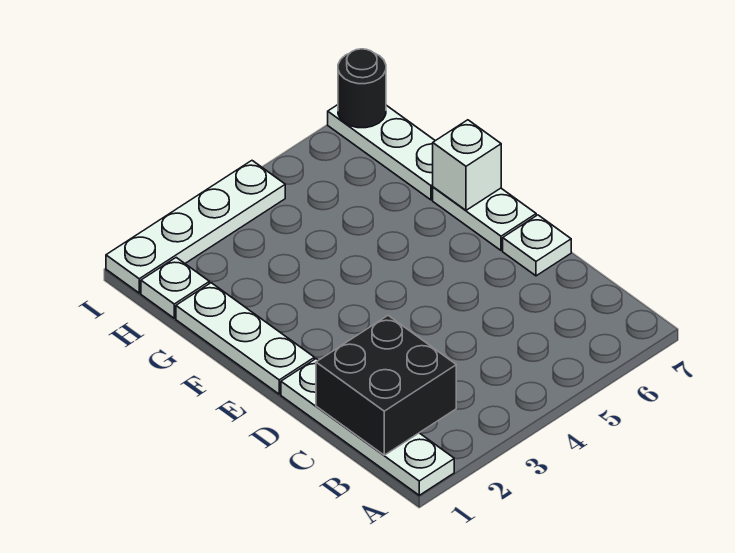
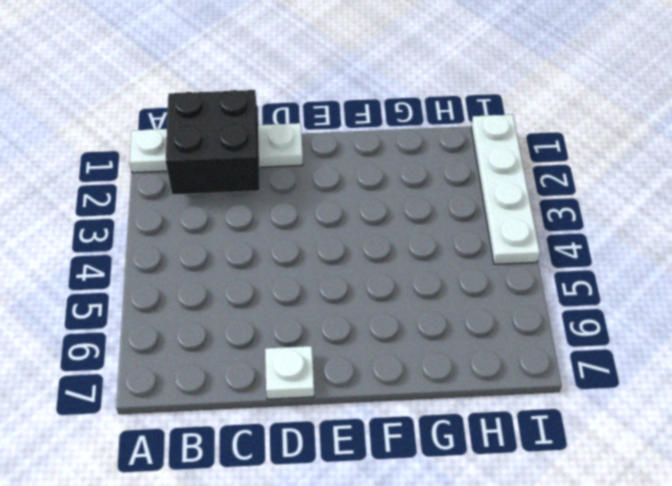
none -> white 1x3 plate [176,283,314,394]
none -> white 1x2 plate [433,187,536,250]

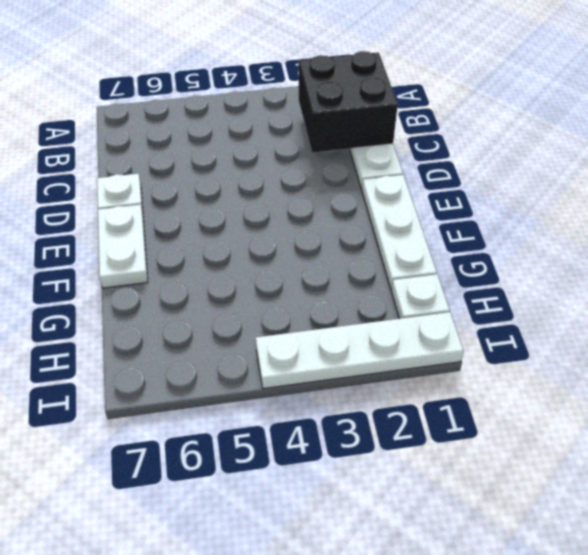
none -> white 1x3 plate [328,105,435,200]
none -> white 1x1 brick [433,120,501,210]

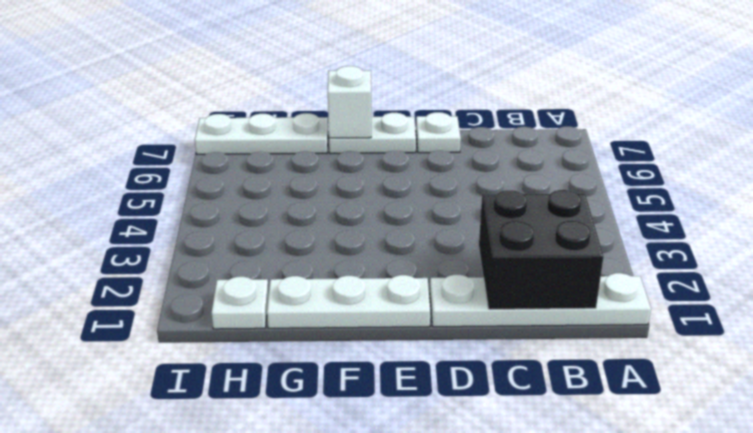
none -> white 1x4 plate [106,161,285,293]
none -> black 1x1 round brick [338,49,386,128]

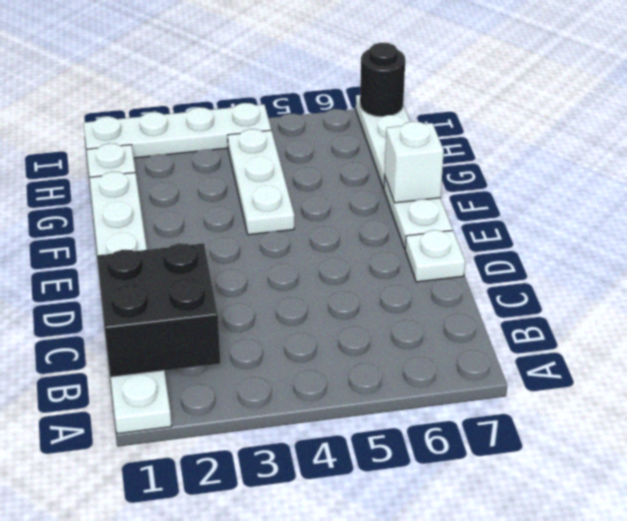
white 1x3 plate [228,129,294,235] -> none

